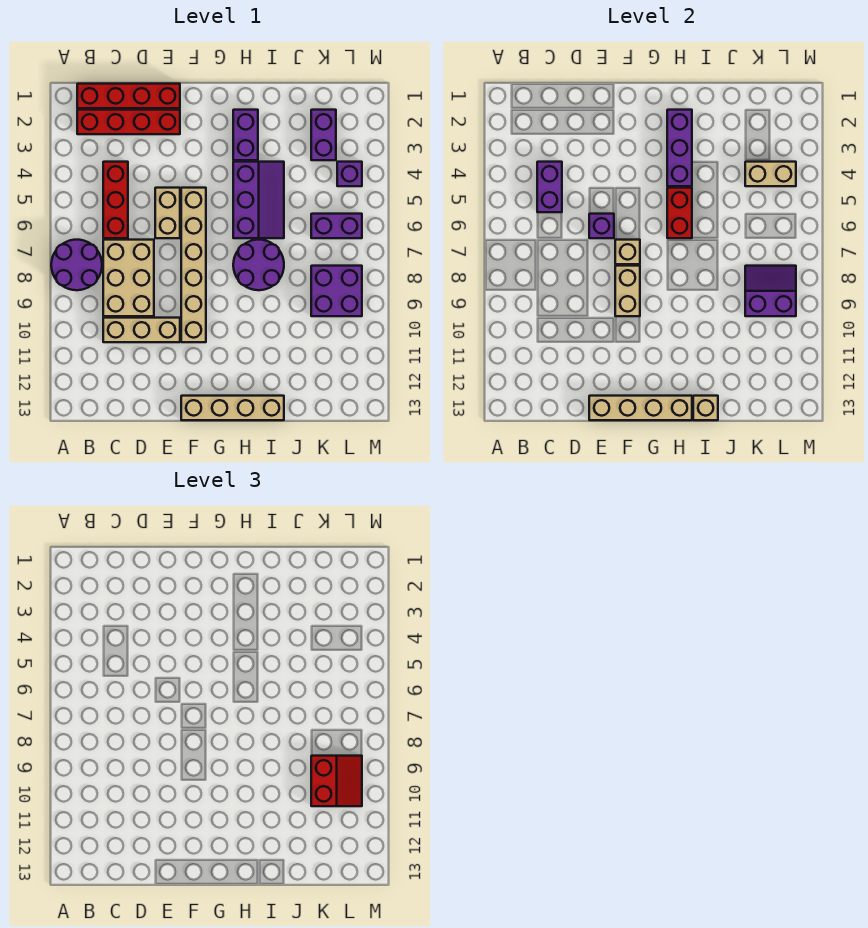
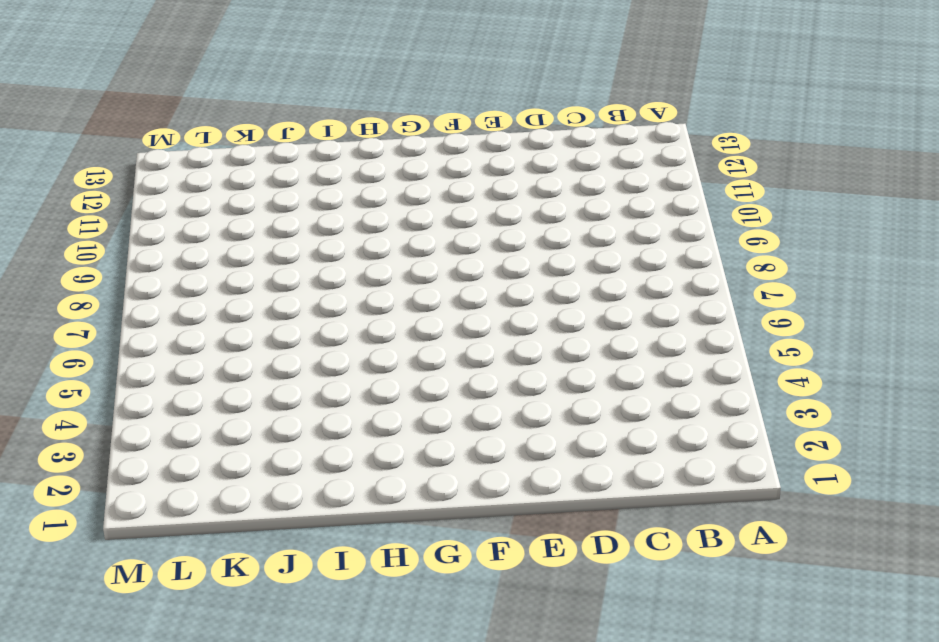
none -> purple 2x2 round brick [51,240,102,290]
none -> red 1x4 brick [77,84,180,108]
none -> red 1x4 brick [77,110,180,134]

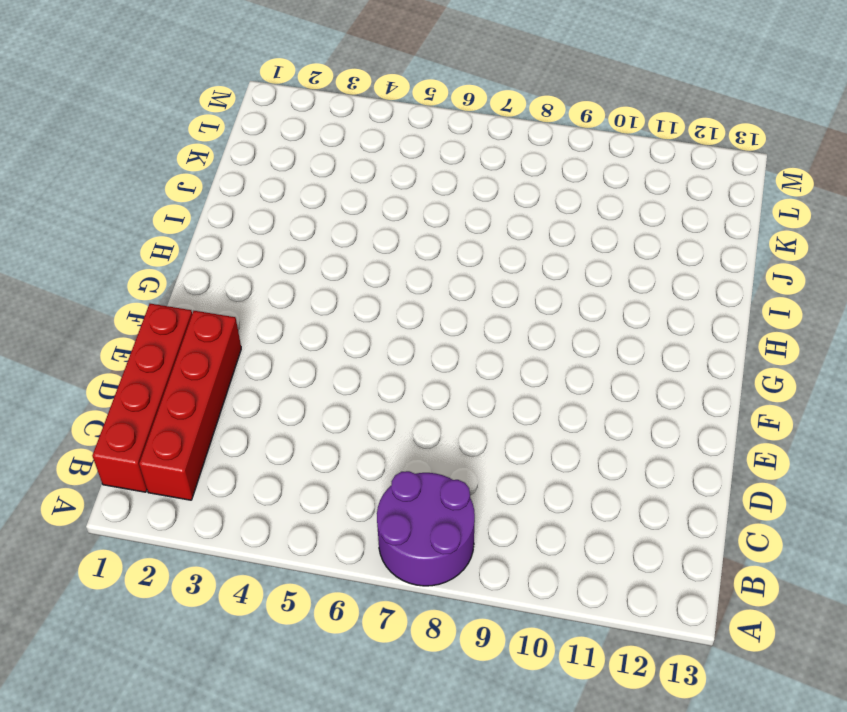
none -> red 1x3 brick [103,162,128,238]
none -> tan 2x3 brick [103,240,154,316]
none -> tan 1x3 brick [103,318,180,342]

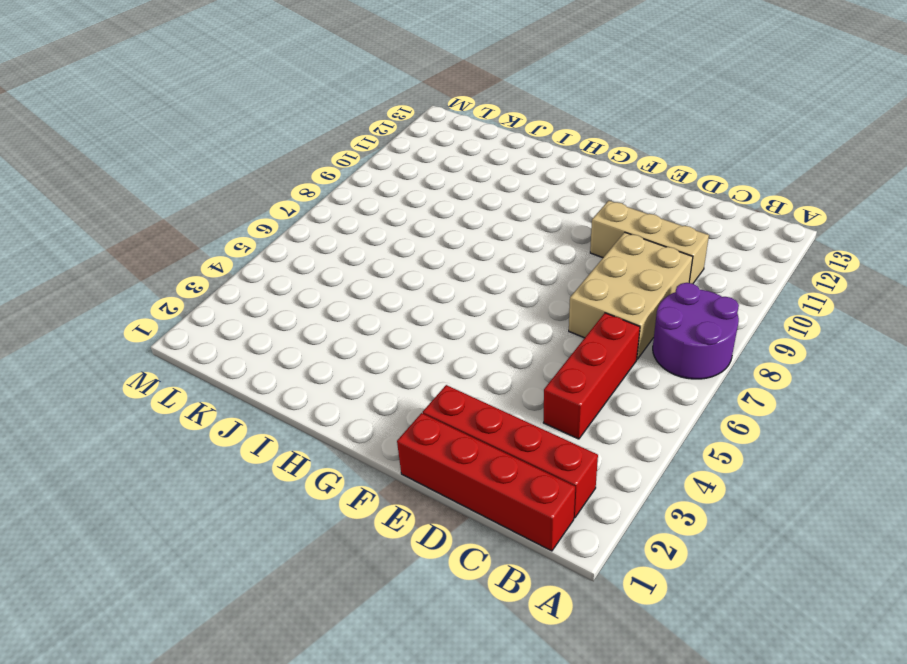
none -> tan 1x2 brick [155,188,180,238]
none -> tan 1x6 brick [181,188,206,342]
none -> tan 1x4 brick [181,396,284,420]

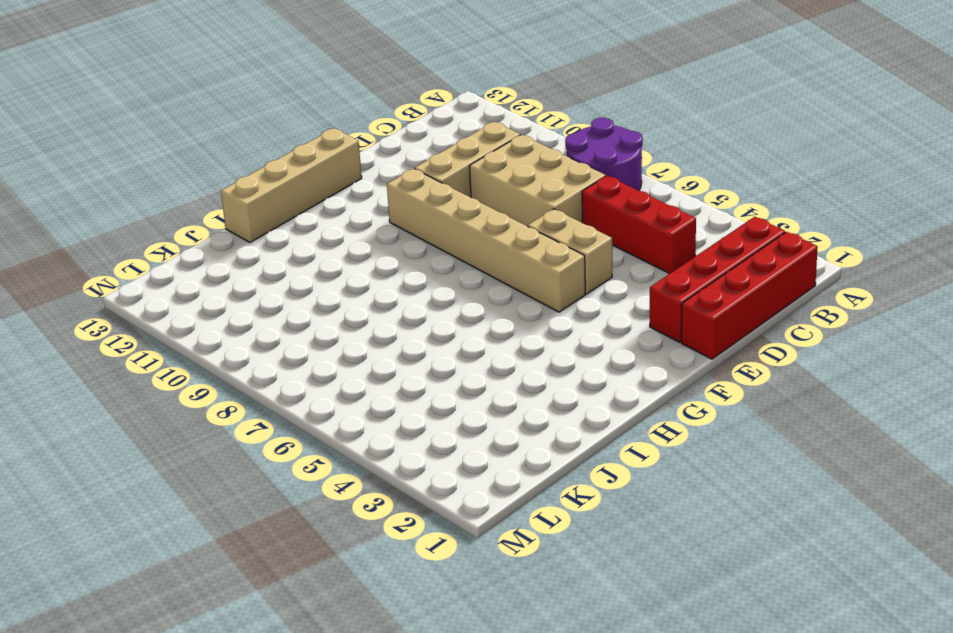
none -> purple 1x2 brick [233,110,258,160]
none -> purple 2x3 slope [233,162,284,238]
none -> purple 2x2 round brick [233,240,284,290]

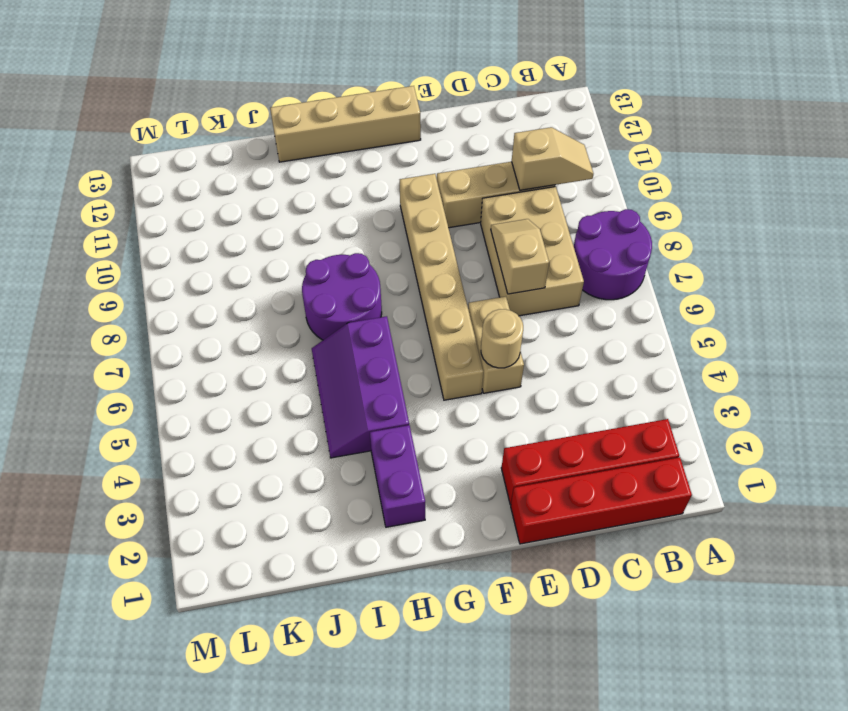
tan 1x2 slope [512,127,593,190] -> none
tan 1x2 slope [491,219,549,294] -> none
tan 1x1 round brick [481,309,523,368] -> none
none -> red 1x3 brick [103,162,128,238]
none -> purple 1x2 brick [311,110,336,160]
none -> purple 1x2 brick [311,214,362,238]

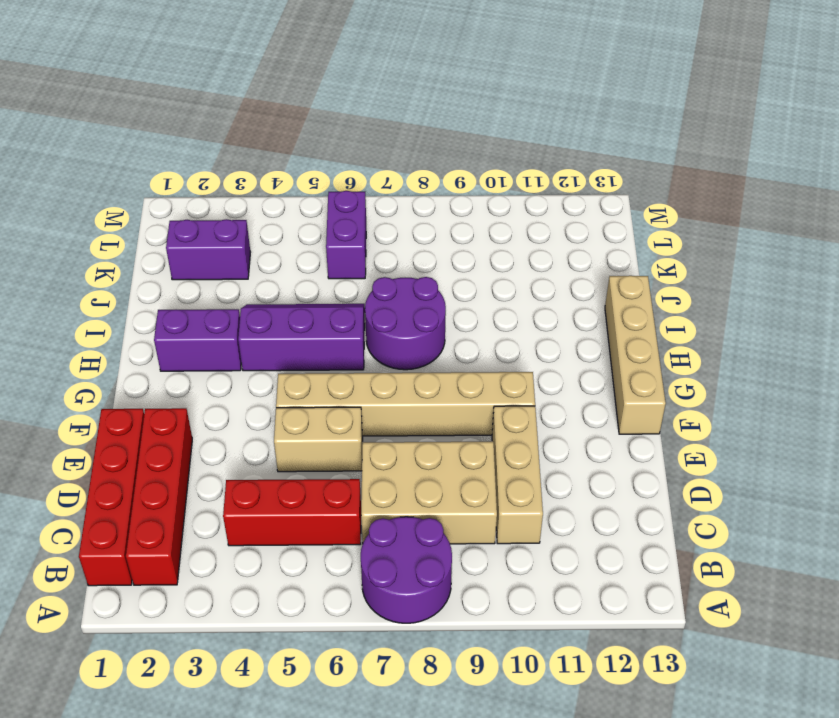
none -> purple 2x2 brick [311,266,362,316]
none -> purple 1x1 brick [337,162,362,186]
none -> purple 1x2 brick [537,162,562,212]

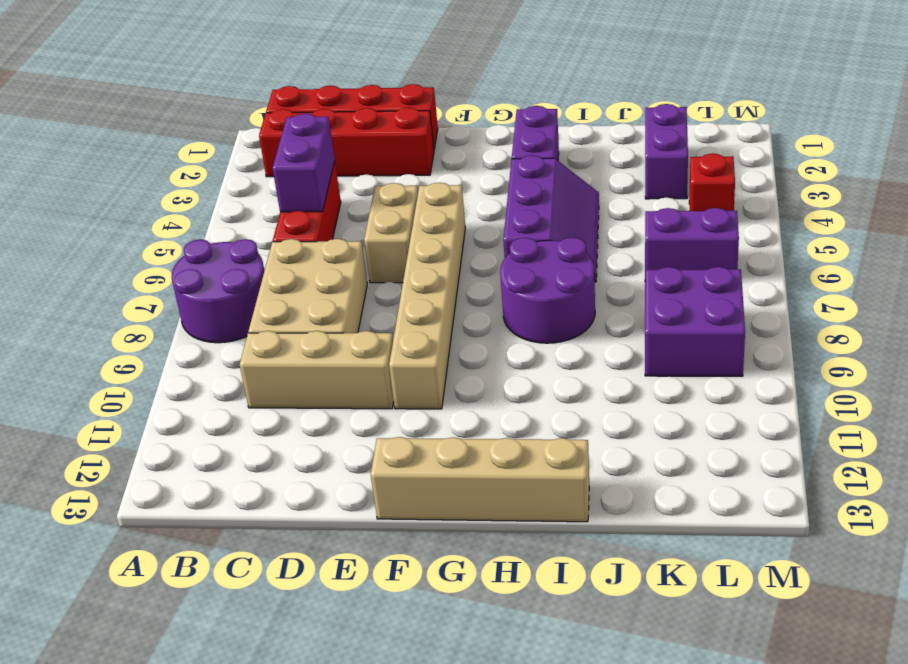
red 1x1 brick [689,153,735,211] -> purple 1x1 brick [337,162,362,186]
none -> purple 1x1 brick [589,214,614,238]
none -> tan 1x4 brick [589,396,692,420]
none -> tan 1x1 brick [615,240,640,264]

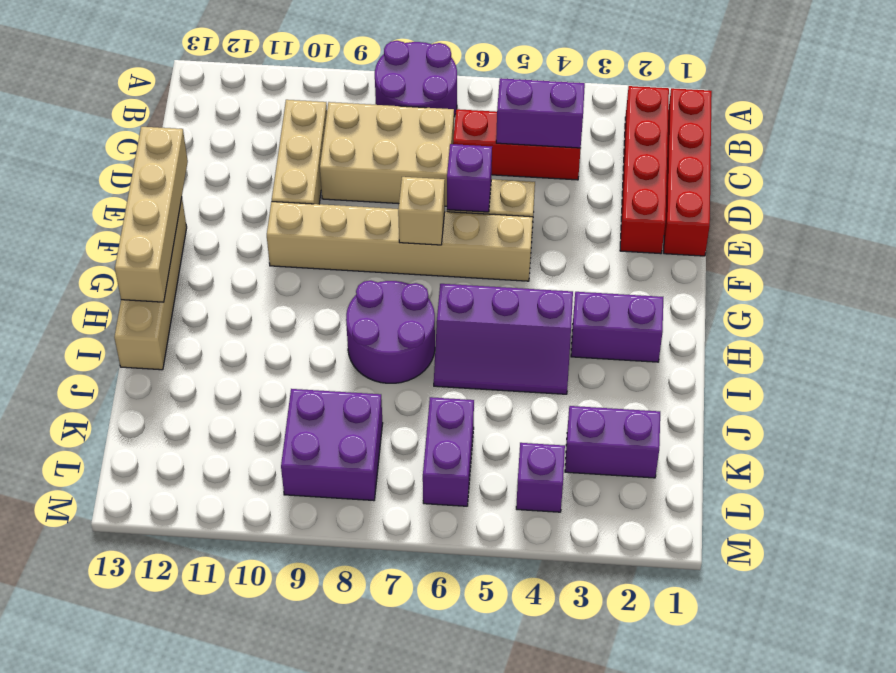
none -> tan 1x2 brick [615,266,640,316]
none -> purple 1x3 brick [667,110,692,186]
none -> red 1x2 brick [667,188,692,238]

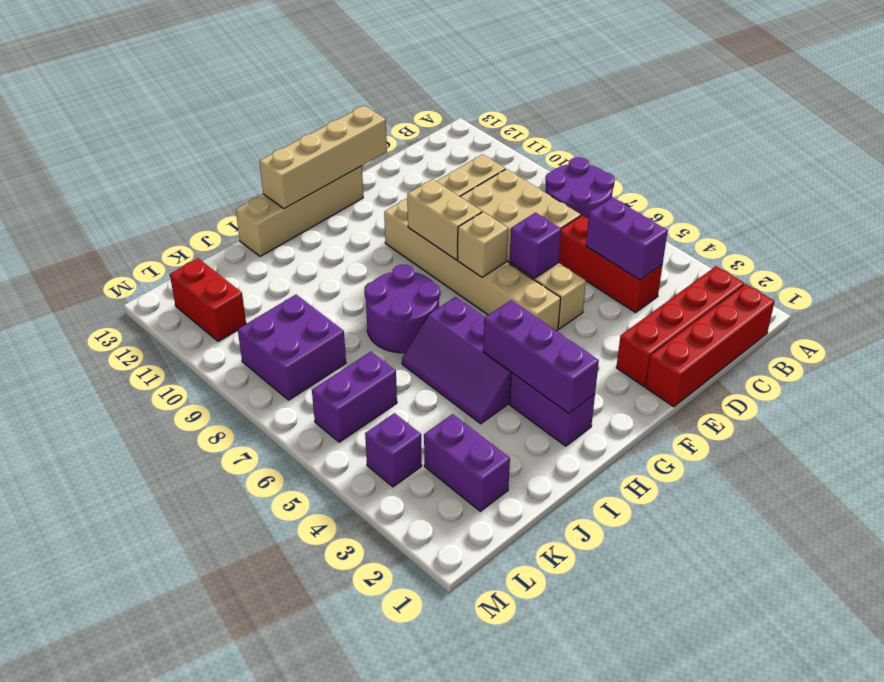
red 1x2 brick [170,258,246,341] -> red 1x2 brick moved to [667,188,692,238]
none -> tan 1x1 brick [693,396,718,420]
none -> tan 1x2 brick [745,162,796,186]
none -> purple 2x2 slope [745,266,796,316]

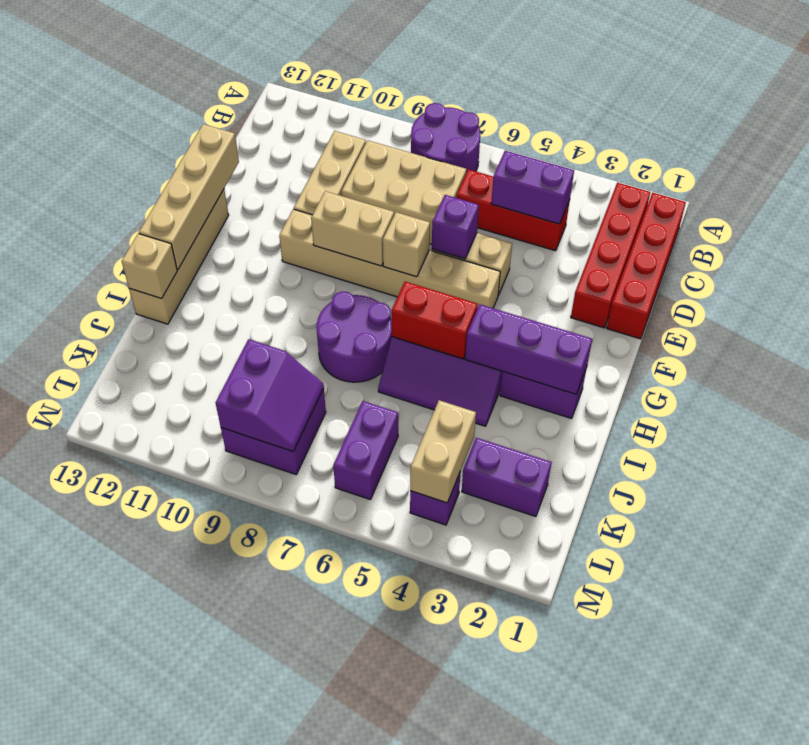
none -> red 2x2 slope [311,756,362,806]

